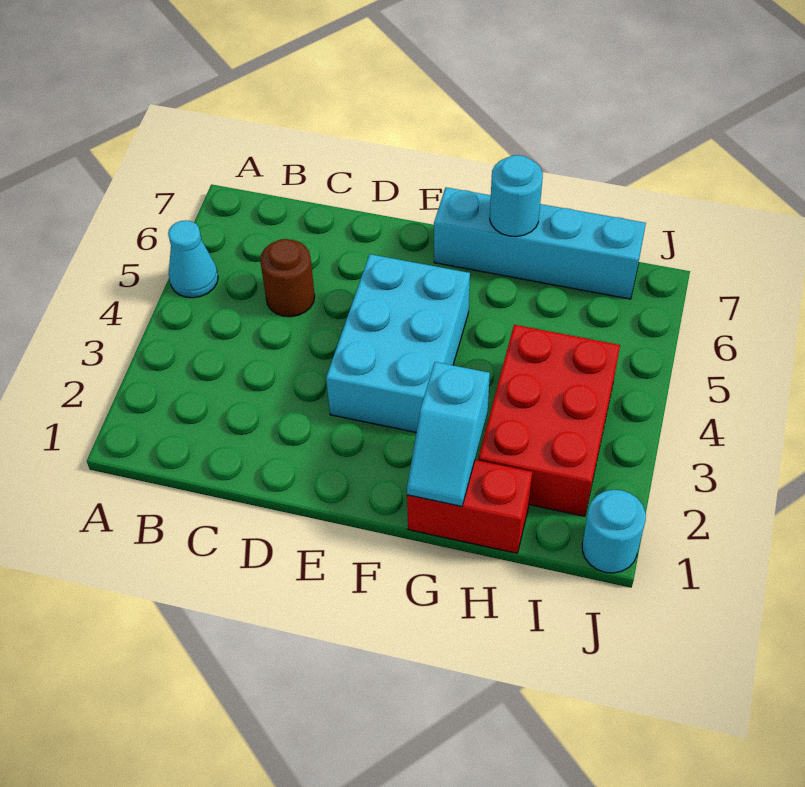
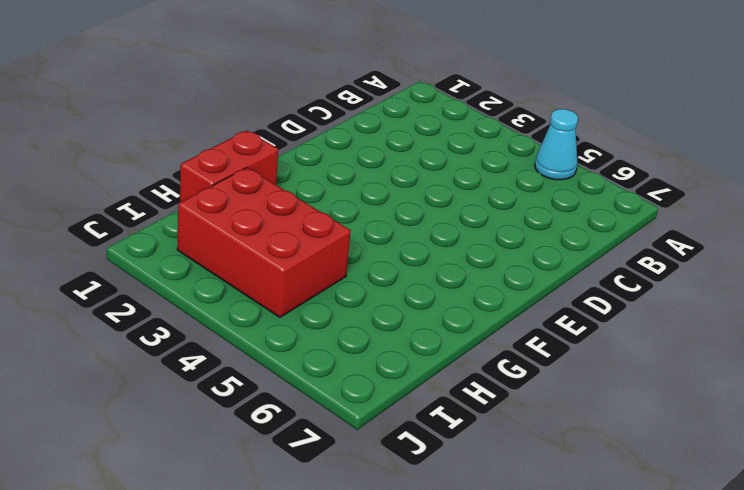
none -> brown 1x1 round brick [260,239,315,317]
none -> cyan 2x3 brick [326,254,470,432]

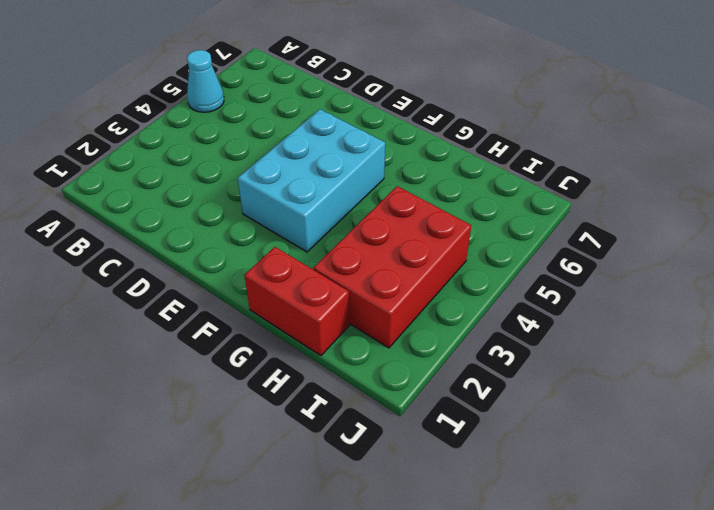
none -> brown 1x1 round brick [260,239,315,317]
none -> cyan 1x4 brick [434,187,646,299]

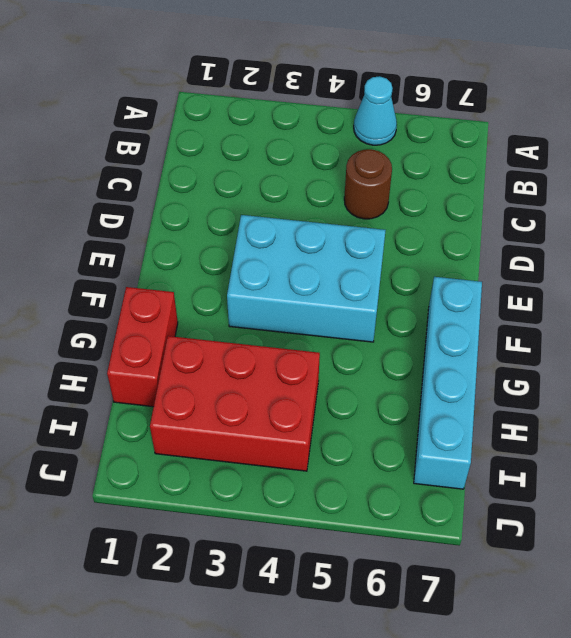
none -> cyan 1x1 round brick [582,490,646,573]
none -> cyan 1x2 slope [407,362,490,506]

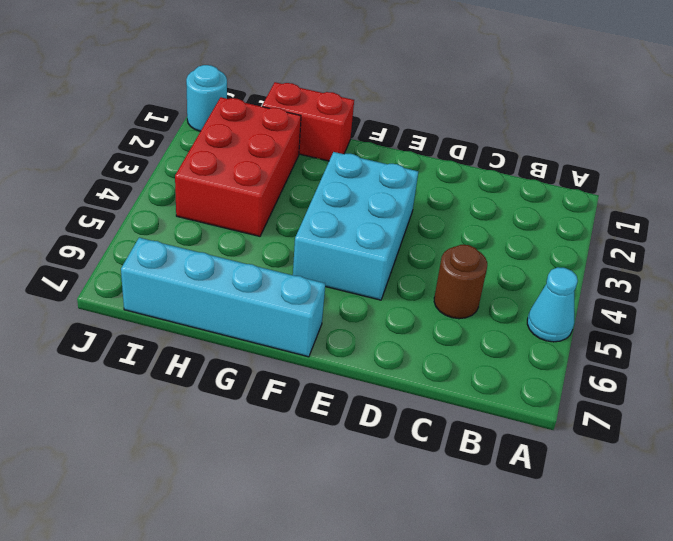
none -> cyan 1x2 slope [407,362,490,506]
none -> cyan 1x1 round brick [490,155,543,237]

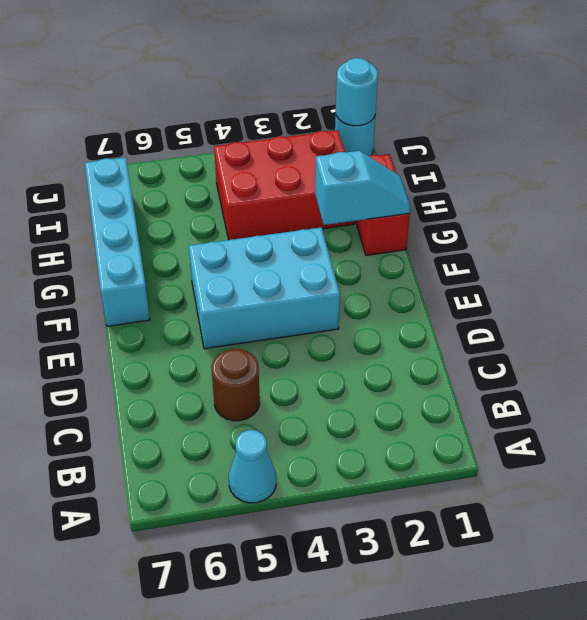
cyan 1x1 round brick [336,58,378,126] -> cyan 1x1 round brick moved to [490,155,543,237]

